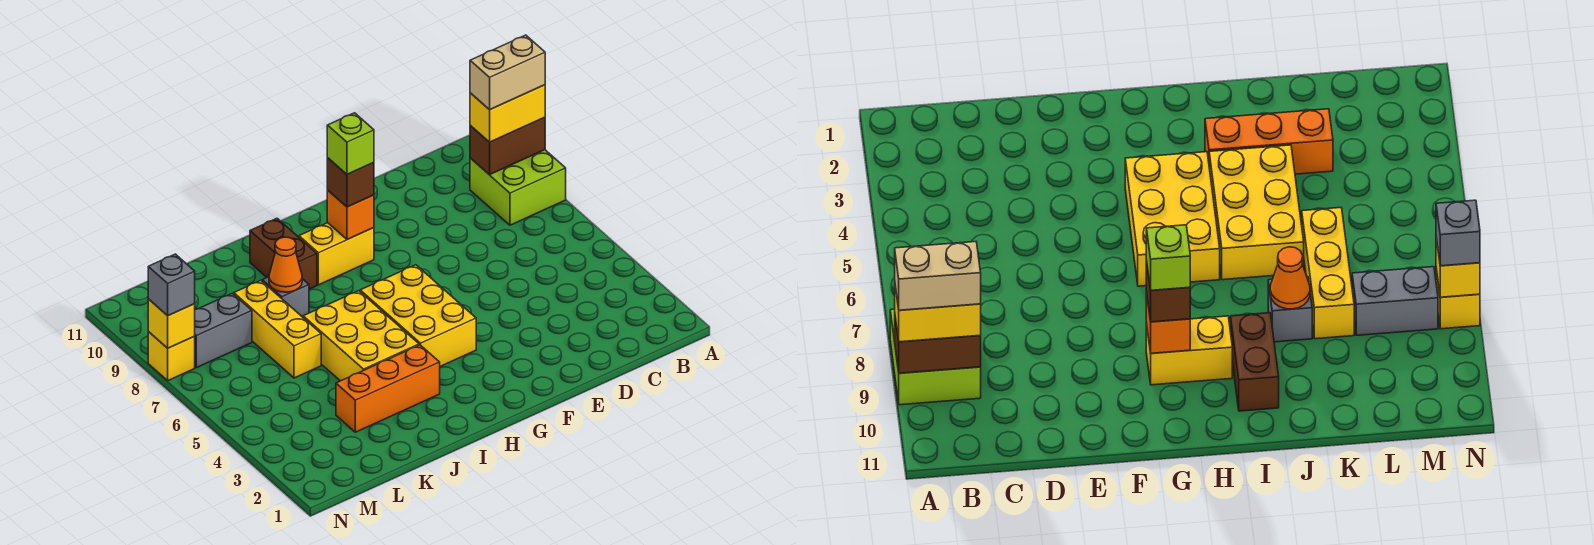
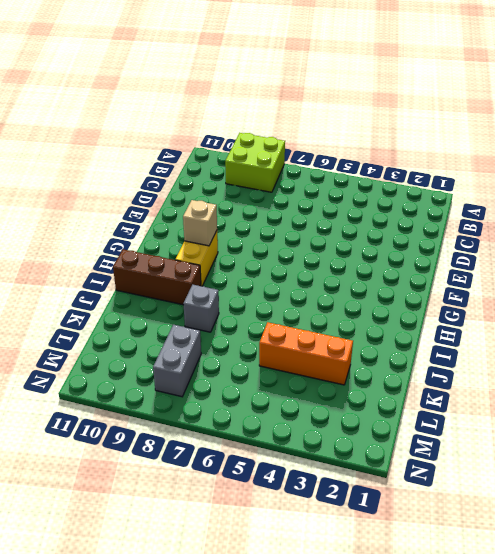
tan 1x1 brick [183,200,217,246] -> orange 1x1 brick [327,190,374,240]
brown 1x3 brick [113,249,201,305] -> brown 1x2 brick [250,218,317,289]
orange 1x3 brick [259,322,353,385] -> orange 1x3 brick turned to [336,345,440,432]
none -> yellow 2x3 brick [360,265,476,366]
none -> yellow 2x3 brick [303,291,419,381]
none -> yellow 1x3 brick [234,280,321,378]

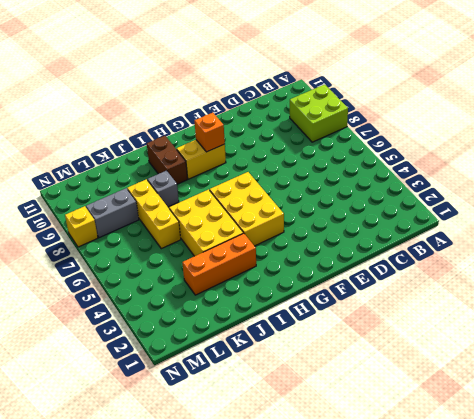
none -> brown 1x2 brick [470,118,545,175]
none -> orange 1x1 cone [269,237,302,292]
none -> yellow 1x1 brick [148,299,195,348]

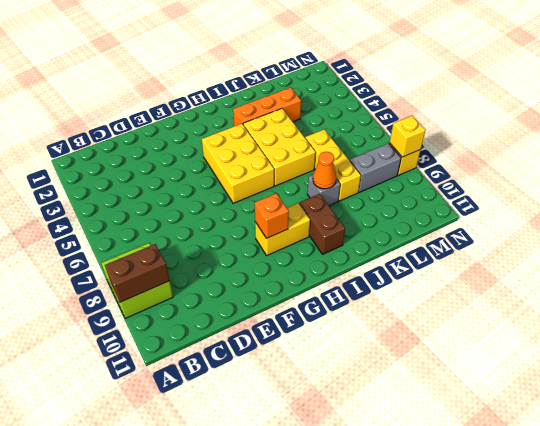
none -> yellow 1x2 brick [470,85,545,142]
none -> brown 1x1 brick [327,158,374,207]
none -> grey 1x1 brick [148,254,195,316]

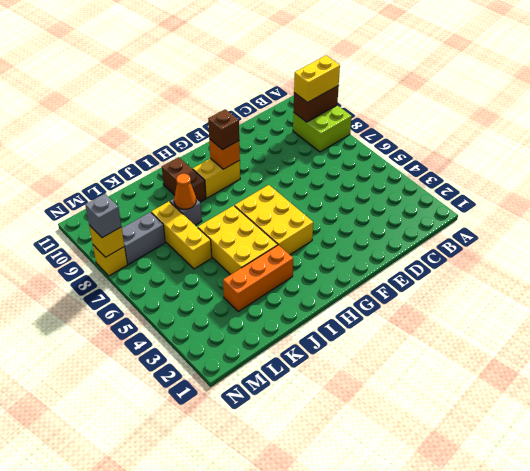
none -> tan 1x2 brick [470,35,545,110]
none -> lime 1x1 brick [327,113,374,174]

